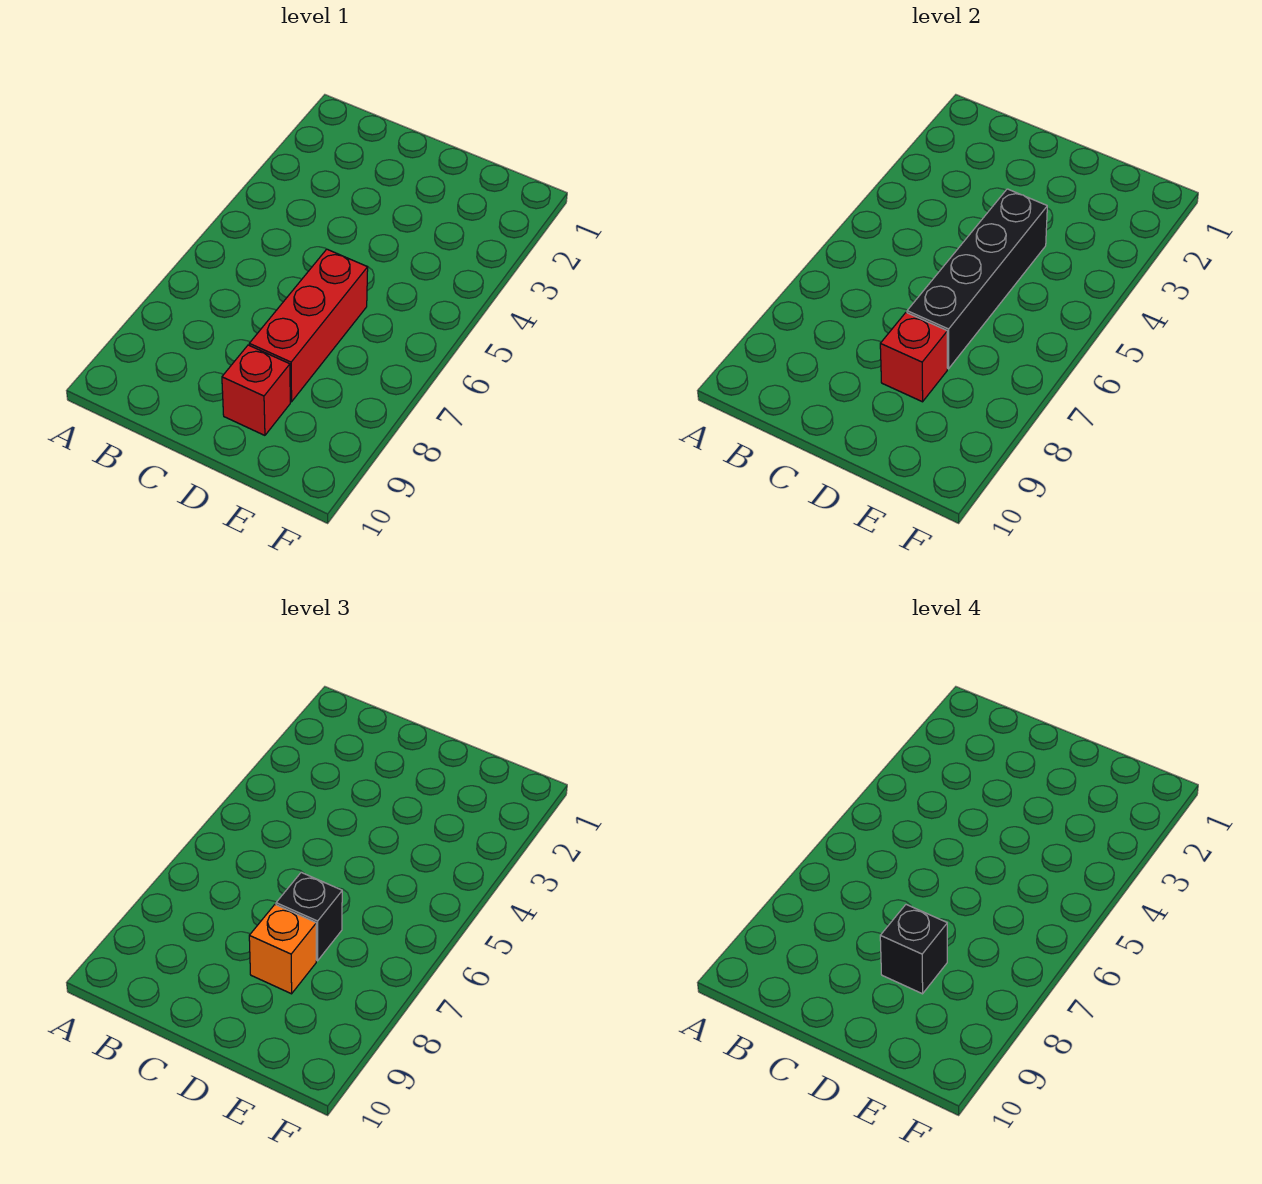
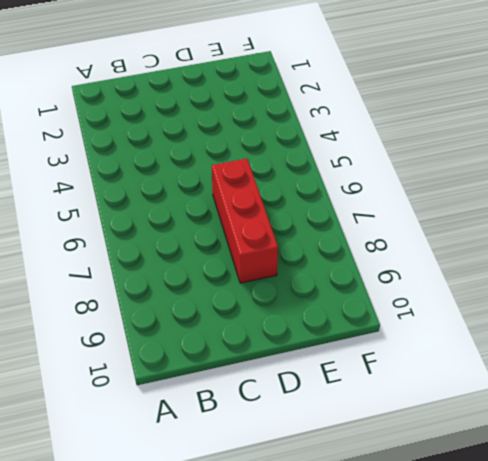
none -> red 1x1 brick [222,345,290,435]
none -> black 1x4 brick [907,189,1047,369]

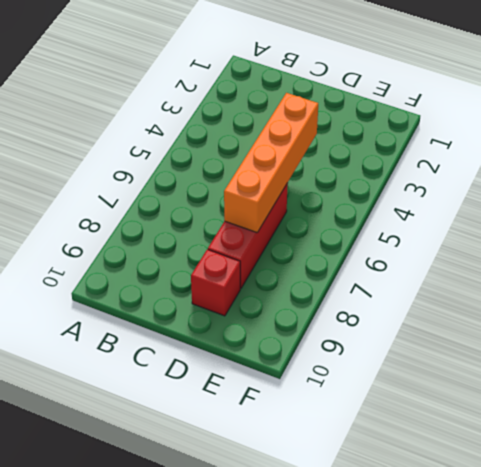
orange 1x4 brick [224,93,318,232] -> black 1x4 brick [907,189,1047,369]
none -> red 1x1 brick [880,313,947,402]
none -> black 1x1 brick [276,872,342,961]

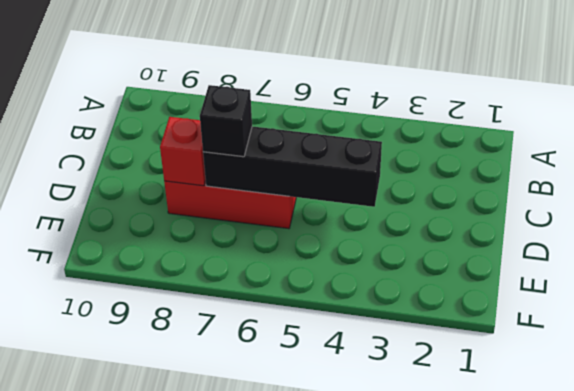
none -> red 1x1 brick [222,345,290,435]
none -> orange 1x1 brick [249,905,316,994]

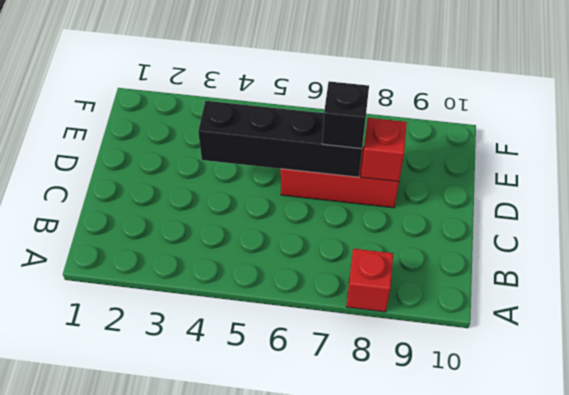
red 1x1 brick [346,249,393,312] -> red 1x1 brick moved to [222,345,290,435]
none -> orange 1x1 brick [249,905,316,994]
none -> black 1x1 brick [880,905,947,994]

